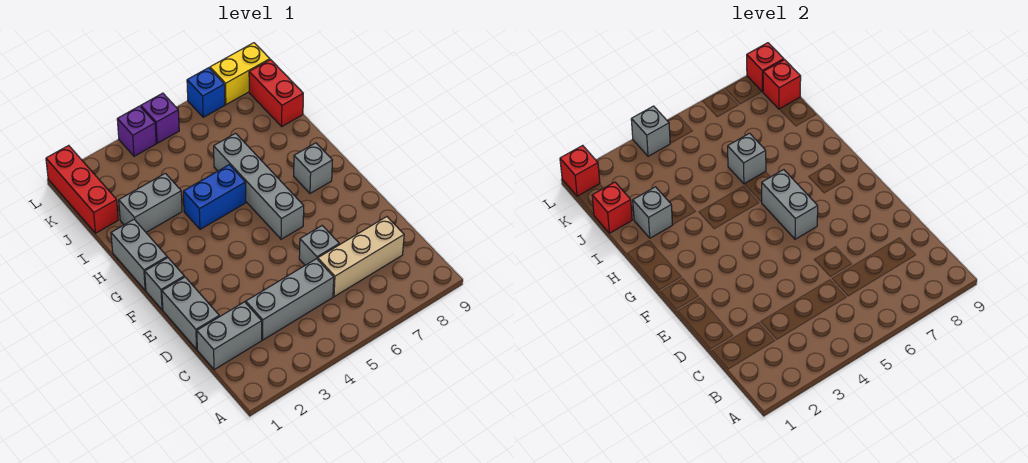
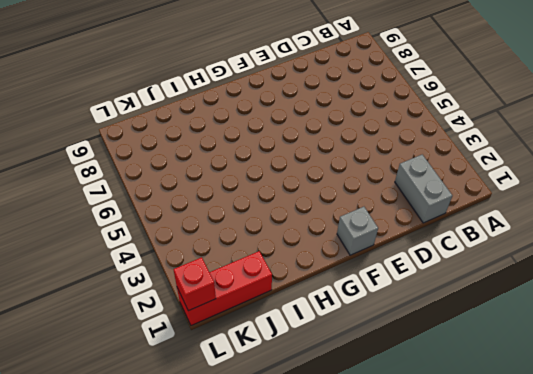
none -> grey 1x3 brick [246,259,334,340]
none -> tan 1x3 brick [318,217,404,297]
none -> grey 1x2 brick [162,277,219,349]

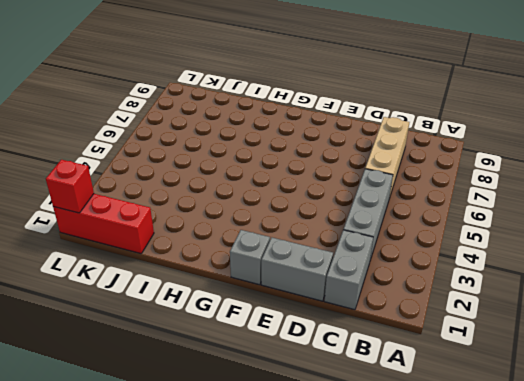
none -> grey 1x1 brick [299,226,339,265]
none -> grey 1x4 brick [214,133,304,239]
none -> grey 1x2 brick [111,220,167,290]

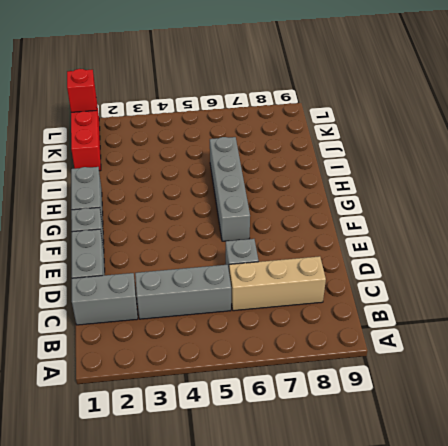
none -> grey 1x1 brick [294,143,332,193]
none -> blue 1x2 brick [183,165,246,229]
none -> grey 1x2 brick [119,173,182,232]

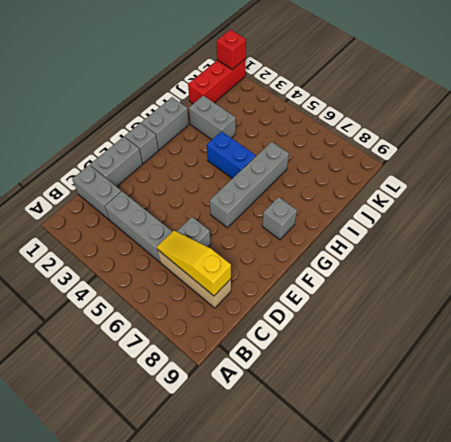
yellow 1x3 slope [157,231,231,296] -> none
none -> red 1x2 brick [249,60,303,126]
none -> purple 1x1 brick [117,106,156,156]
none -> purple 1x1 brick [141,93,179,143]

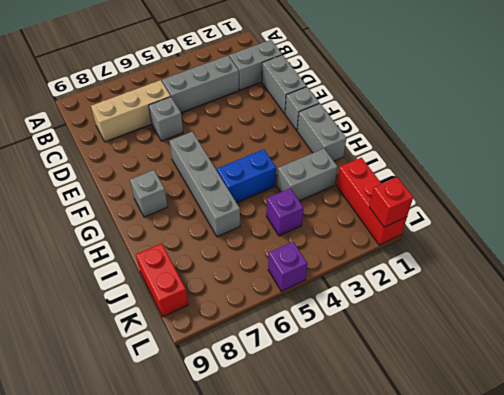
purple 1x1 brick [266,188,304,236] -> purple 1x1 brick moved to [117,106,156,156]
none -> blue 1x1 brick [187,68,225,117]
none -> yellow 1x2 brick [210,43,270,105]
none -> grey 1x2 brick [761,170,818,239]

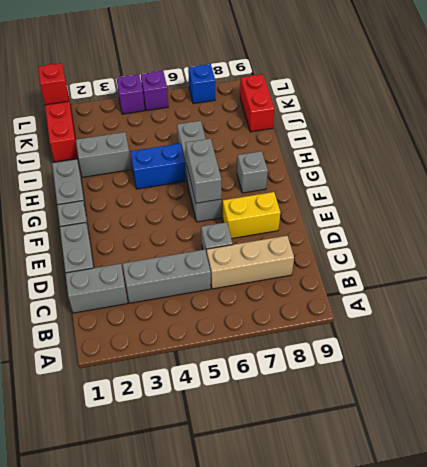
yellow 1x2 brick [222,192,280,239] -> yellow 1x2 brick moved to [210,43,270,105]
none -> grey 1x1 brick [633,187,672,238]
none -> grey 1x1 brick [728,133,766,184]
none -> red 1x1 brick [592,182,632,233]

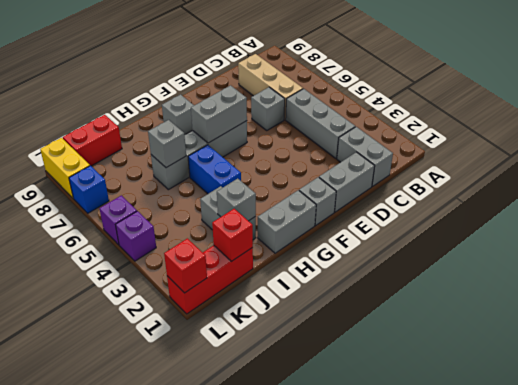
none -> red 1x1 brick [763,60,801,109]
none -> grey 1x1 brick [631,106,670,156]
none -> red 1x1 brick [747,43,784,92]

